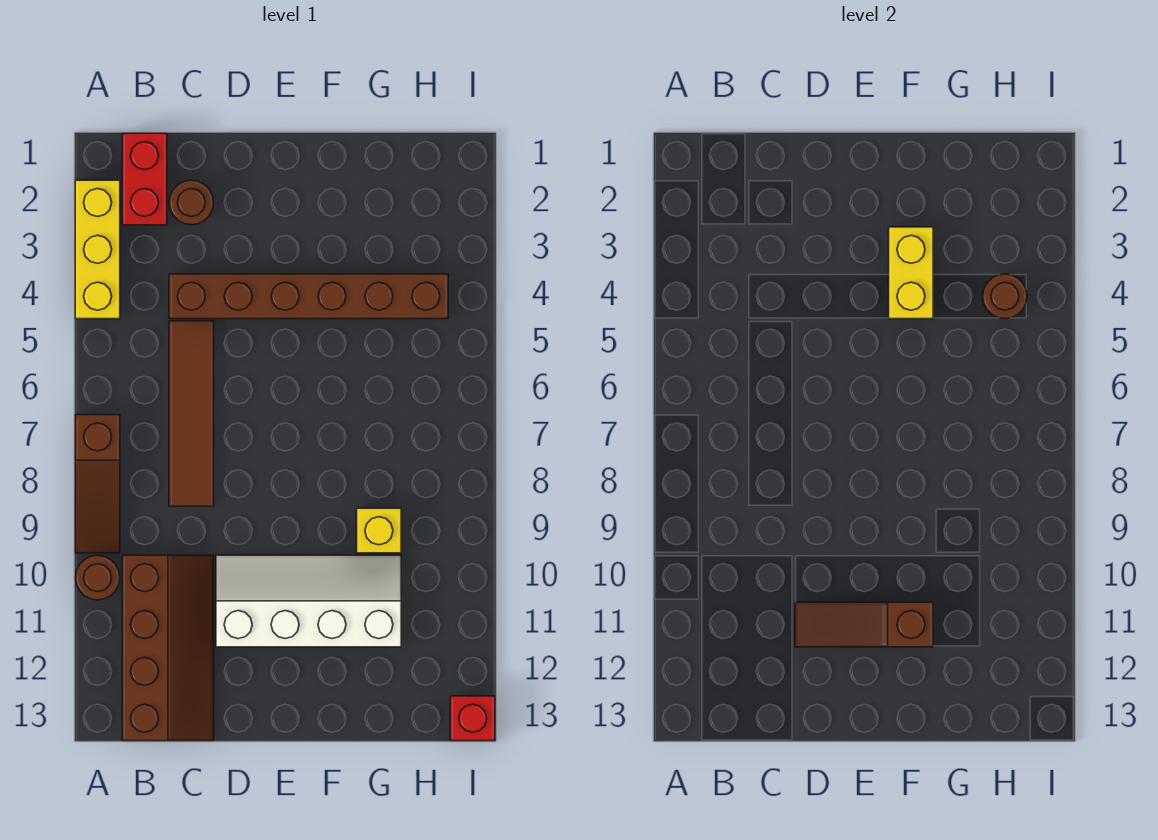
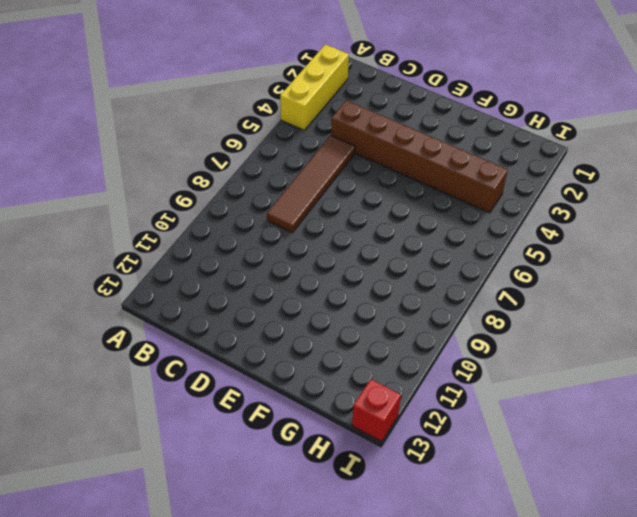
none -> brown 1x3 slope [75,415,120,553]
none -> brown 1x1 round brick [75,555,120,600]
none -> red 1x2 brick [122,133,167,225]

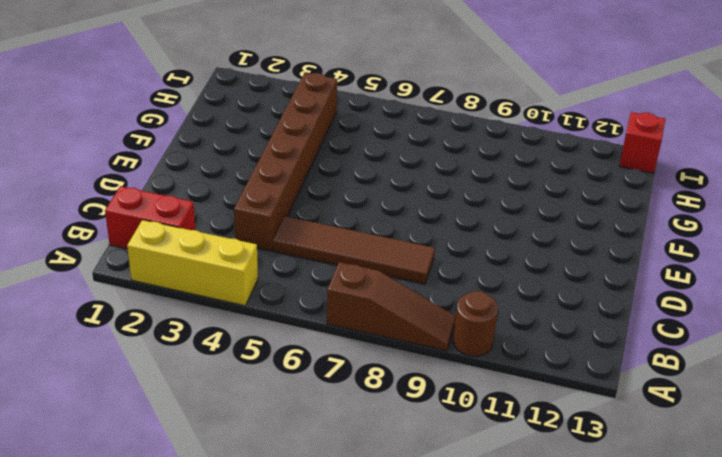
none -> brown 2x4 slope [122,555,214,741]
none -> brown 1x1 round brick [169,180,214,225]
none -> white 2x4 slope [216,555,401,647]

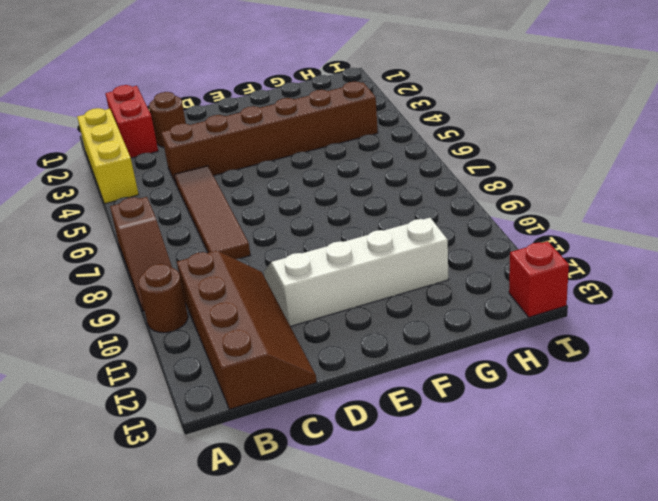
none -> yellow 1x1 brick [357,508,401,553]
none -> brown 1x3 slope [795,602,933,647]
none -> yellow 1x2 brick [889,227,933,319]

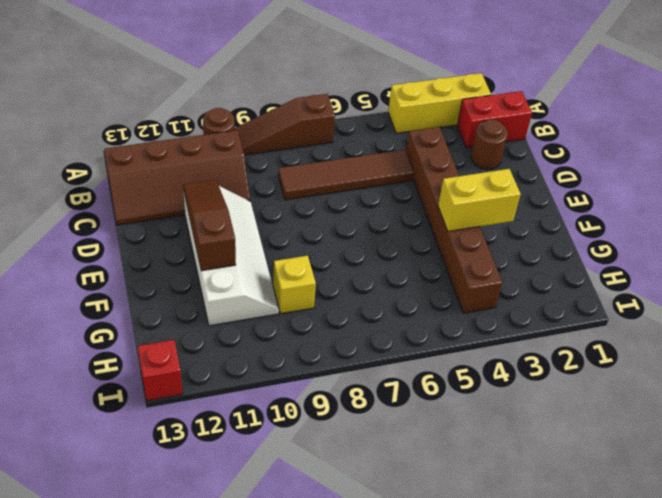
none -> brown 1x1 round brick [983,274,1027,319]

